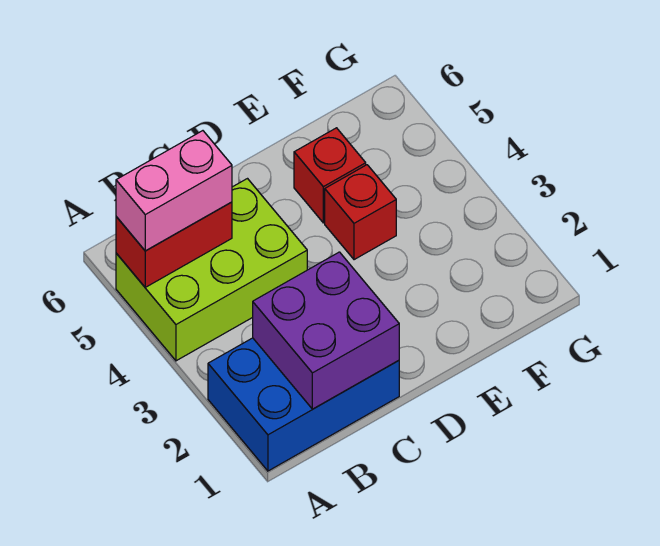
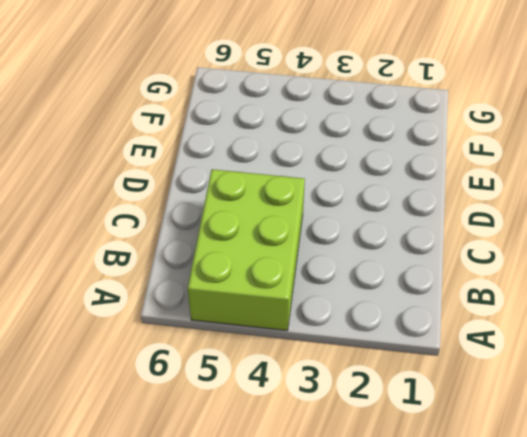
none -> blue 2x3 brick [208,338,399,471]
none -> red 1x1 brick [325,165,396,260]

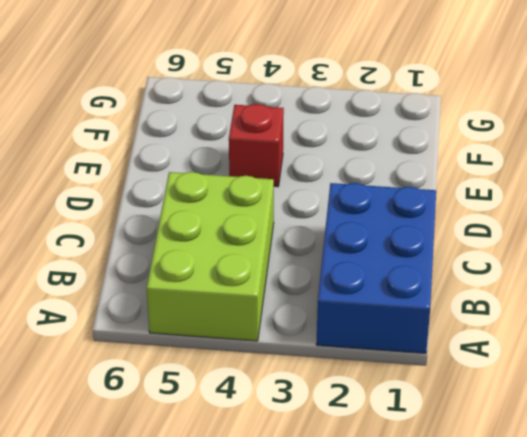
none -> red 1x1 brick [294,128,366,223]
none -> red 1x2 brick [116,202,232,287]

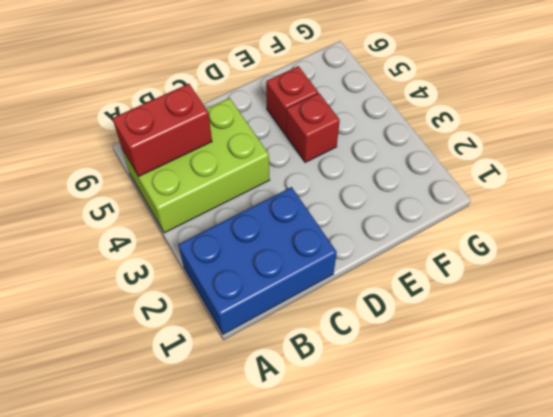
none -> purple 2x2 brick [253,252,399,409]
none -> pink 1x2 brick [116,131,232,251]

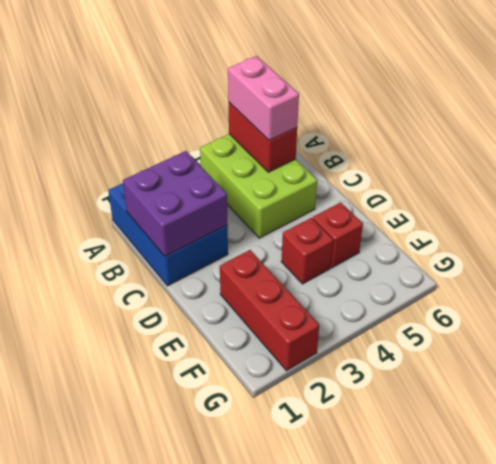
red 1x3 brick [220,250,319,371] -> none

